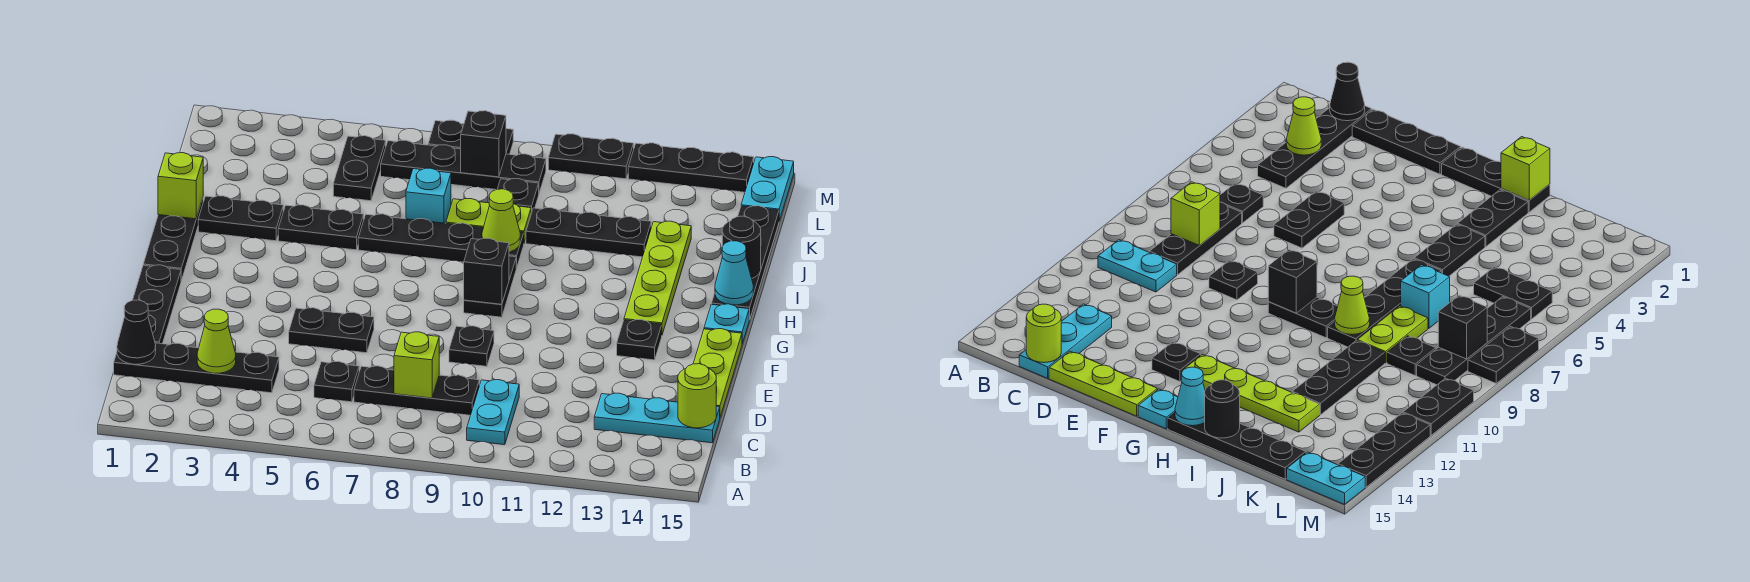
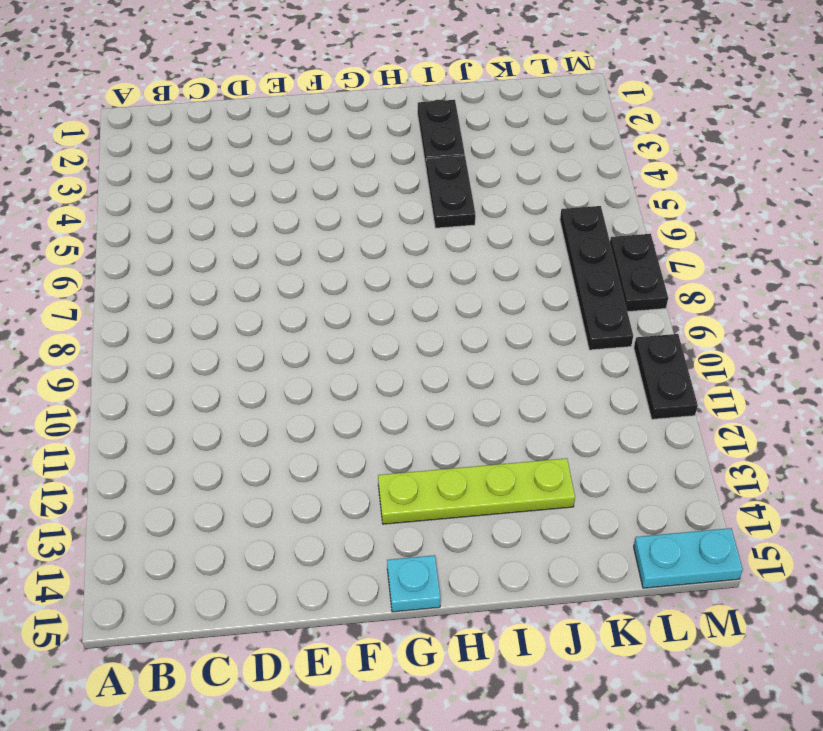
none -> cyan 1x2 plate [467,380,519,445]
none -> black 1x4 plate [114,343,279,393]
none -> black 1x1 plate [314,361,359,402]
none -> black 1x3 plate [354,366,479,415]

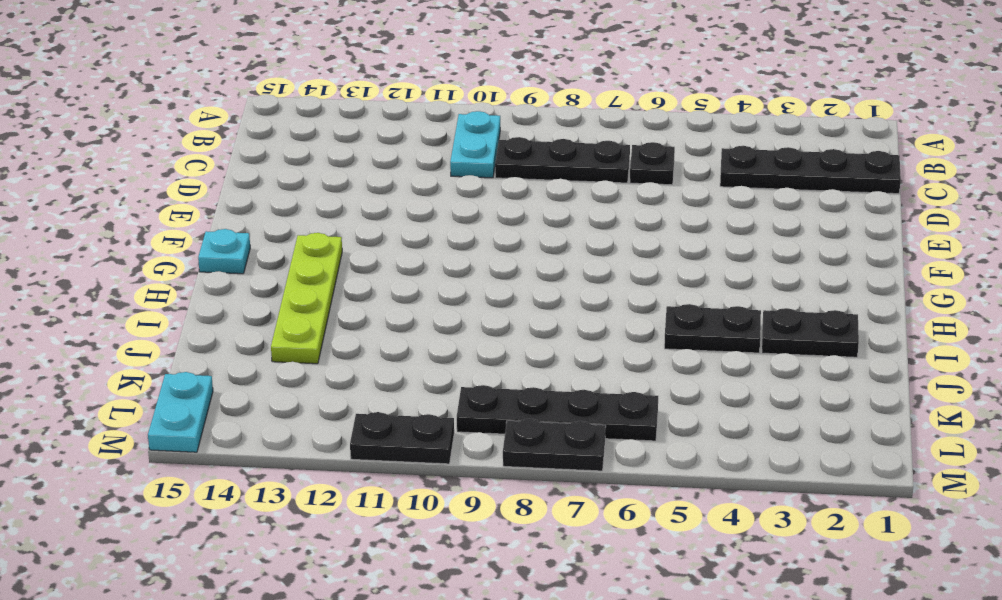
none -> cyan 1x3 plate [594,393,720,443]
none -> black 1x3 plate [133,265,181,344]
none -> lime 1x3 plate [693,329,742,417]
none -> black 1x2 plate [289,308,374,353]

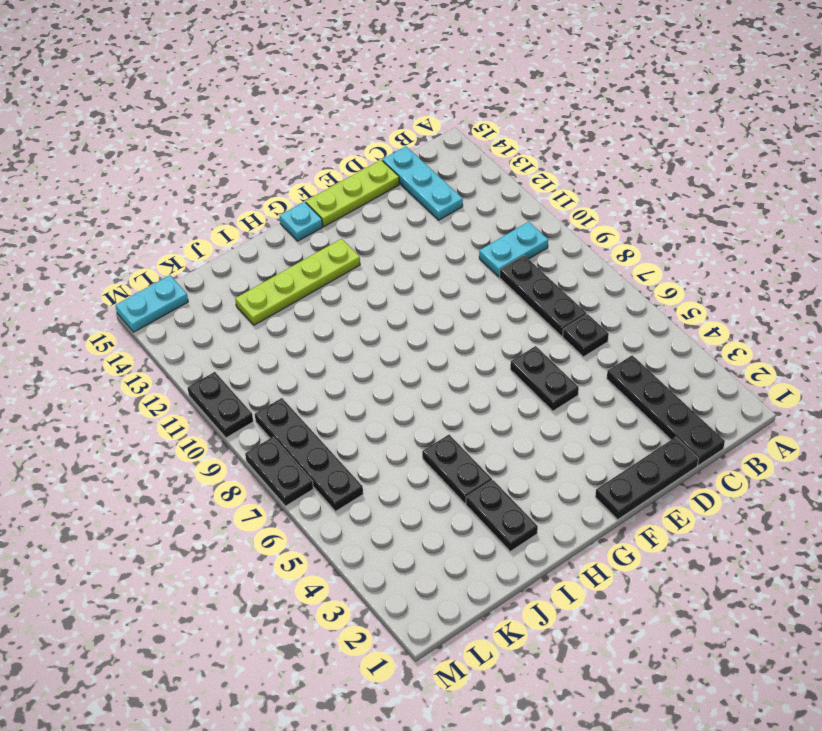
none -> black 1x1 plate [449,326,494,366]
none -> black 1x1 plate [617,320,662,360]
none -> black 1x3 plate [143,198,203,281]
none -> black 1x2 plate [464,256,516,317]

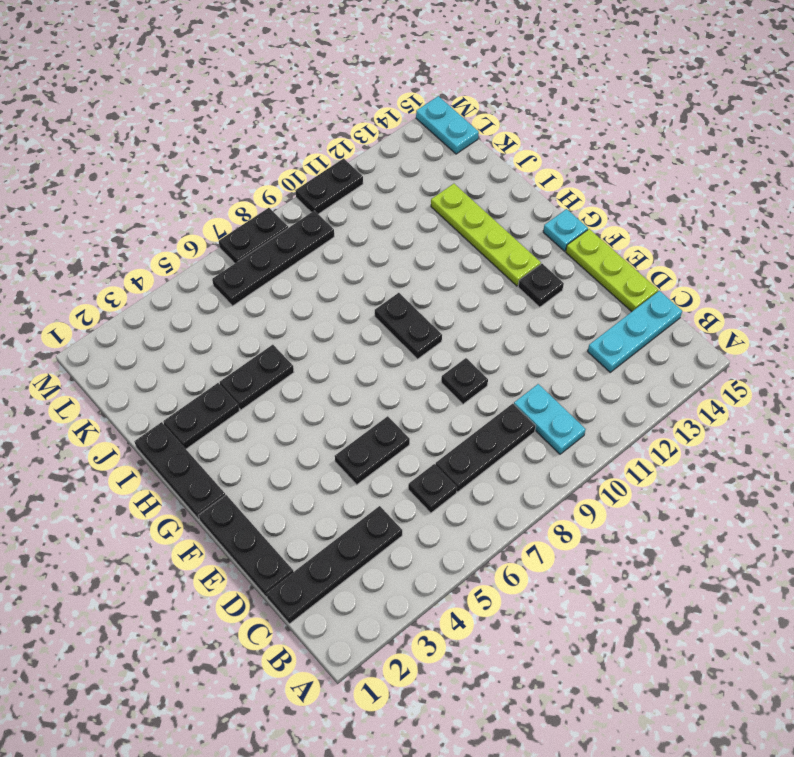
none -> black 1x4 plate [712,206,779,320]
none -> black 1x4 plate [358,214,524,268]
none -> cyan 1x1 brick [406,168,451,223]
none -> lime 1x2 plate [446,199,531,242]

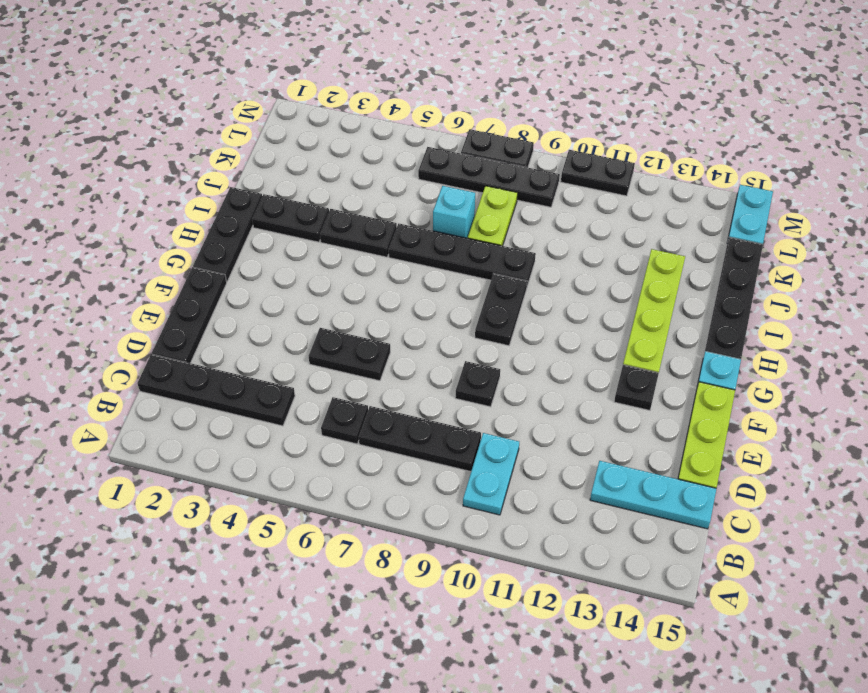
lime 1x2 plate [468,186,518,246] -> lime 1x2 plate turned to [446,199,531,242]
none -> black 1x3 plate [526,208,651,257]
none -> black 1x2 plate [333,136,386,201]
none -> black 1x1 plate [498,179,539,213]
none -> black 1x3 plate [628,143,754,192]

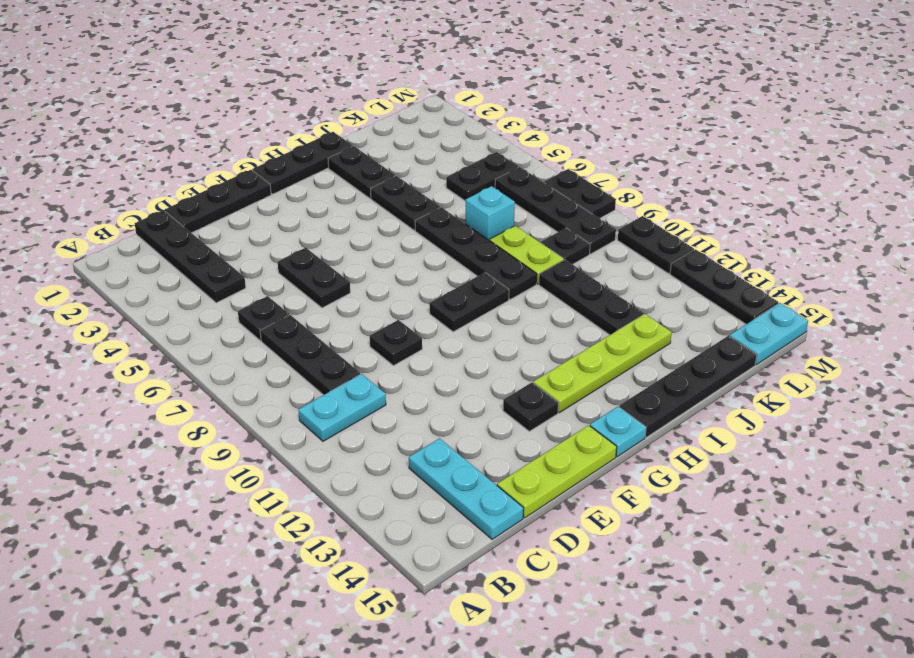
none -> black 1x1 cone [117,300,156,364]
none -> lime 1x1 cone [197,309,236,373]
none -> lime 1x1 brick [394,332,439,398]
none -> lime 1x1 round brick [678,364,716,428]

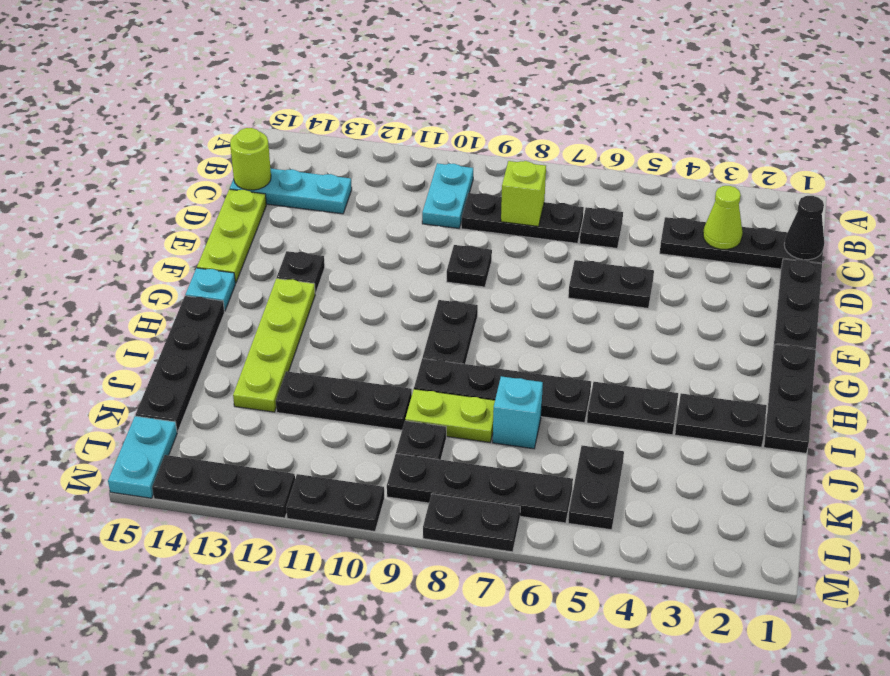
none -> black 1x1 brick [464,238,509,304]
none -> cyan 1x1 cone [715,241,753,305]
none -> lime 1x1 brick [158,153,203,219]
none -> lime 1x1 cone [482,189,520,252]

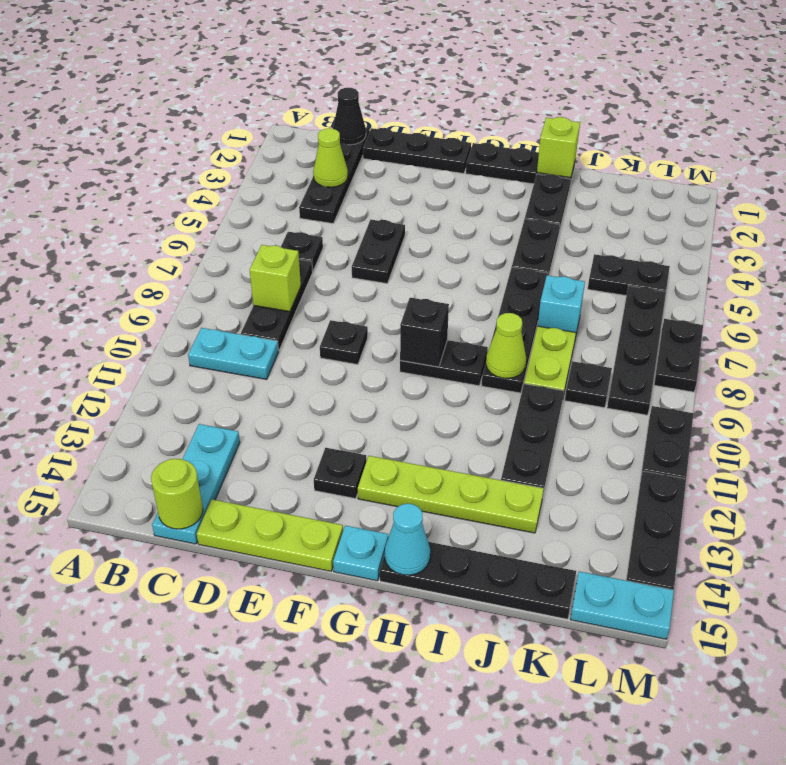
none -> black 1x1 round brick [722,216,761,278]
none -> black 1x1 brick [461,111,506,177]

